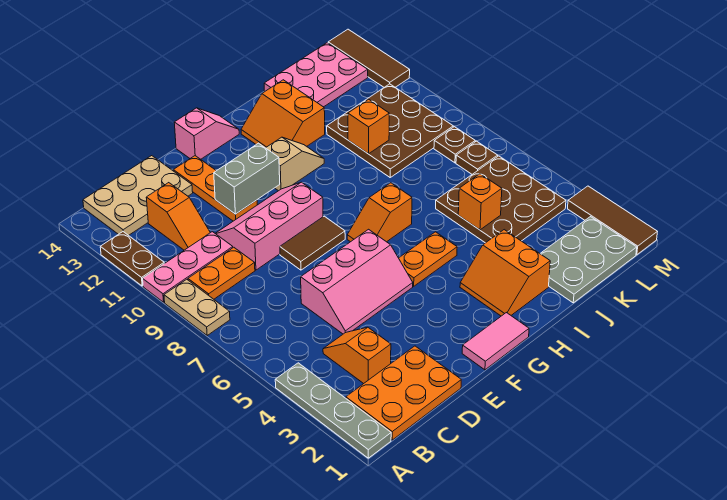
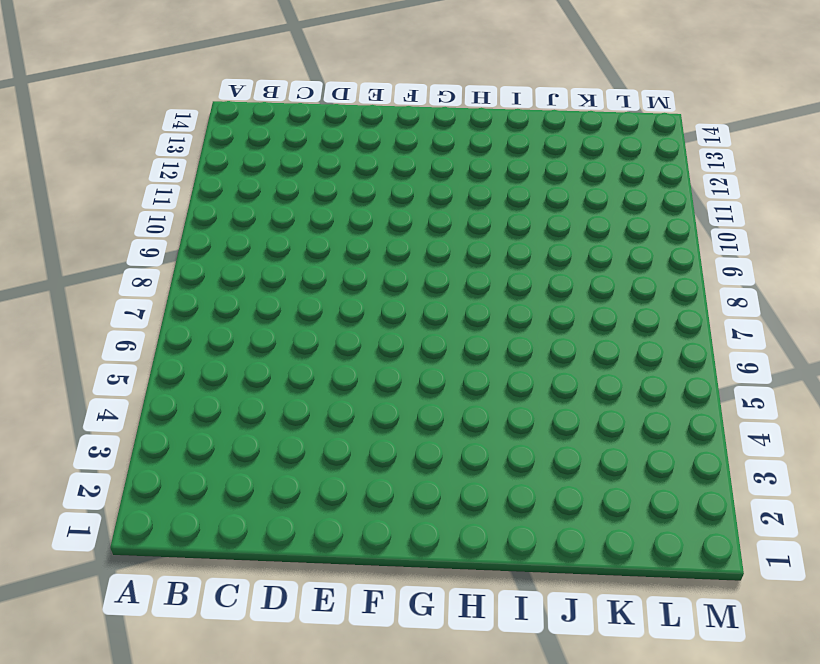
none -> grey 1x4 plate [275,363,391,458]
none -> tan 1x2 plate [164,279,230,335]
none -> pink 1x3 plate [143,232,233,302]
none -> brown 1x2 plate [100,232,164,286]

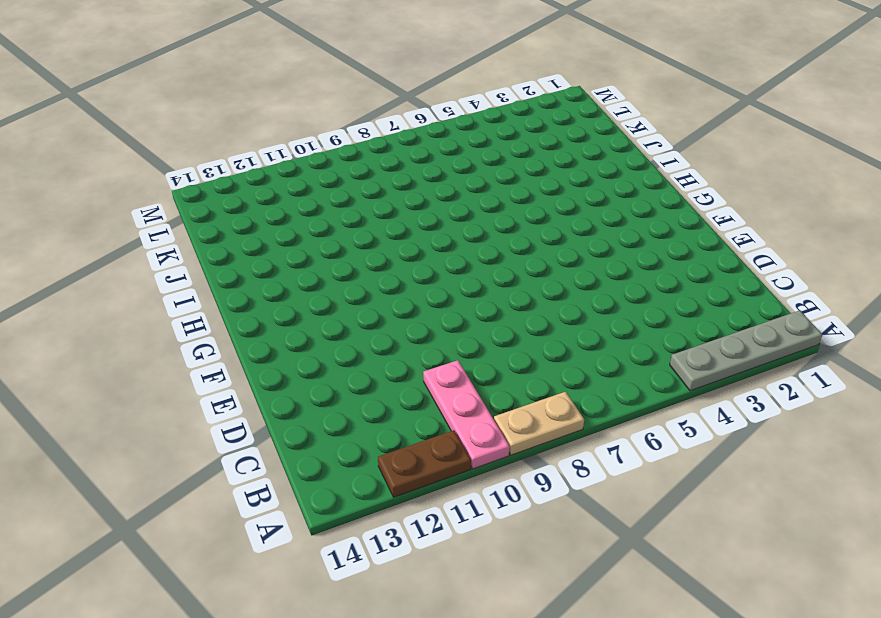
none -> orange 2x3 plate [346,346,461,440]
none -> orange 1x2 plate [188,247,255,299]
none -> tan 2x3 plate [83,156,193,235]
none -> orange 1x2 slope [323,327,391,384]

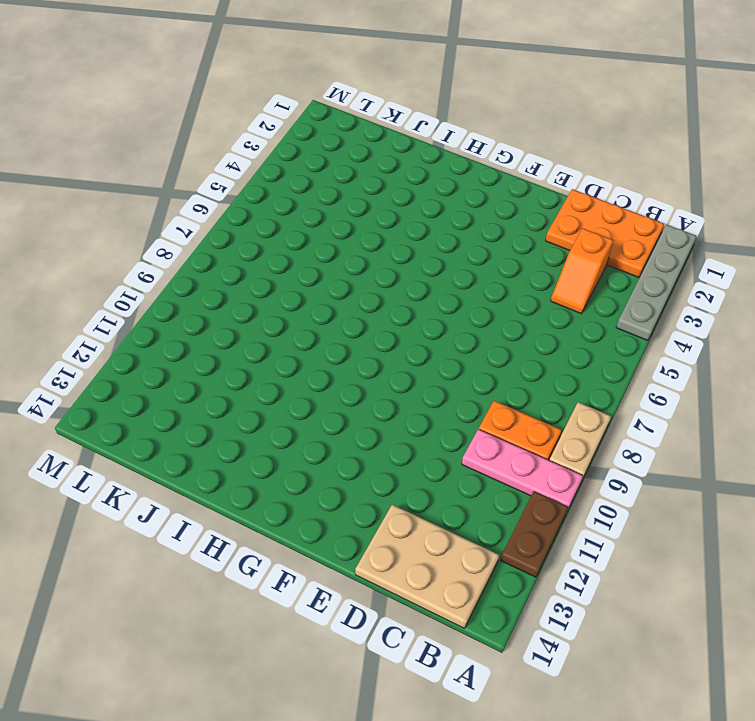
none -> orange 1x2 slope [146,183,210,250]
none -> pink 2x3 slope [301,229,413,334]
none -> pink 2x3 slope [215,182,323,270]
none -> brown 1x2 tile [280,216,345,270]

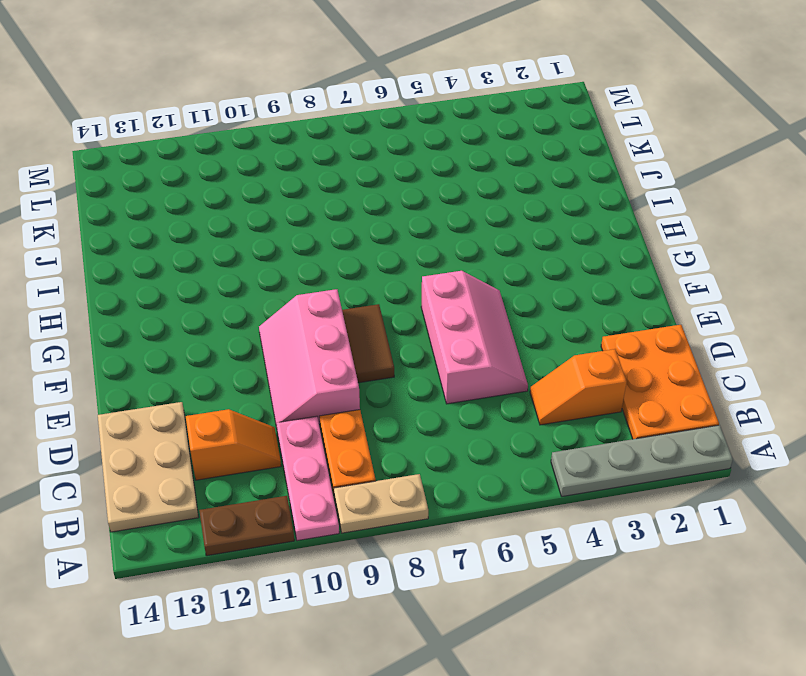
none -> orange 1x3 plate [173,156,257,221]
none -> pink 1x2 tile [462,313,529,370]
none -> pink 1x2 slope [174,108,239,159]
none -> orange 1x2 plate [399,232,457,286]

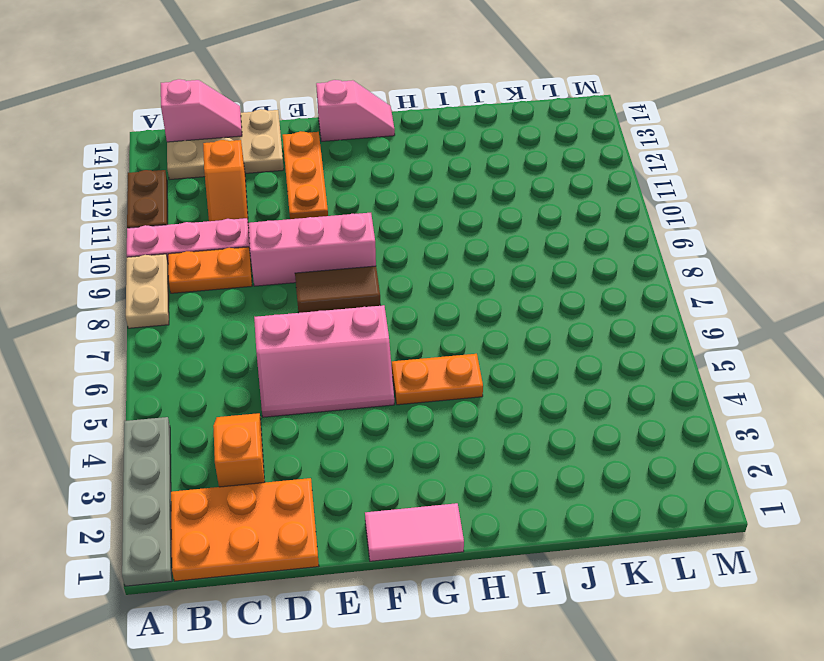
pink 1x2 slope [161,79,242,142] -> none
none -> orange 1x2 slope [347,183,412,242]
none -> tan 1x2 slope [266,137,324,191]
none -> orange 2x2 slope [460,230,550,316]
none -> orange 2x2 slope [241,80,325,148]

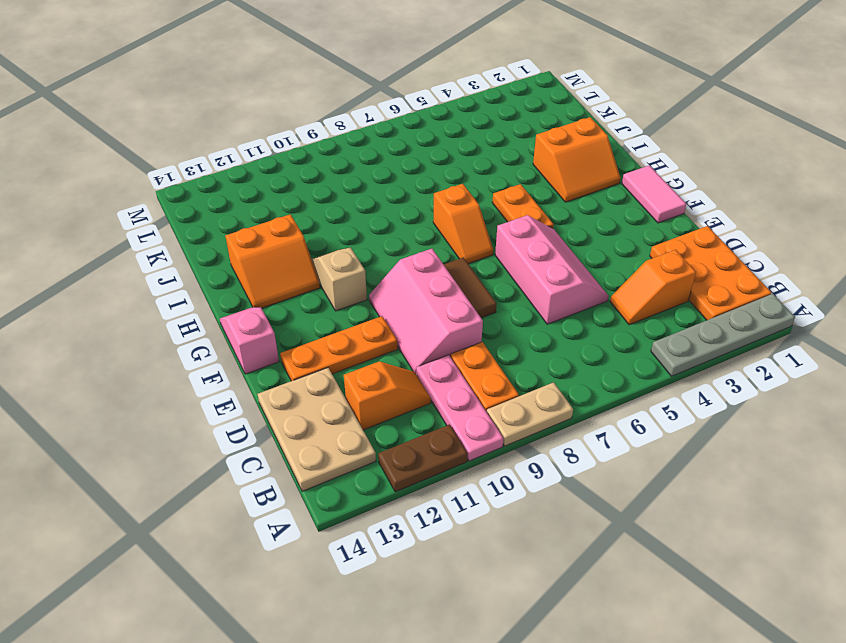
none -> grey 2x3 plate [540,217,637,303]
none -> brown 3x3 plate [436,156,566,243]
none -> brown 3x3 plate [327,84,453,177]
none -> pink 2x3 plate [264,43,368,107]

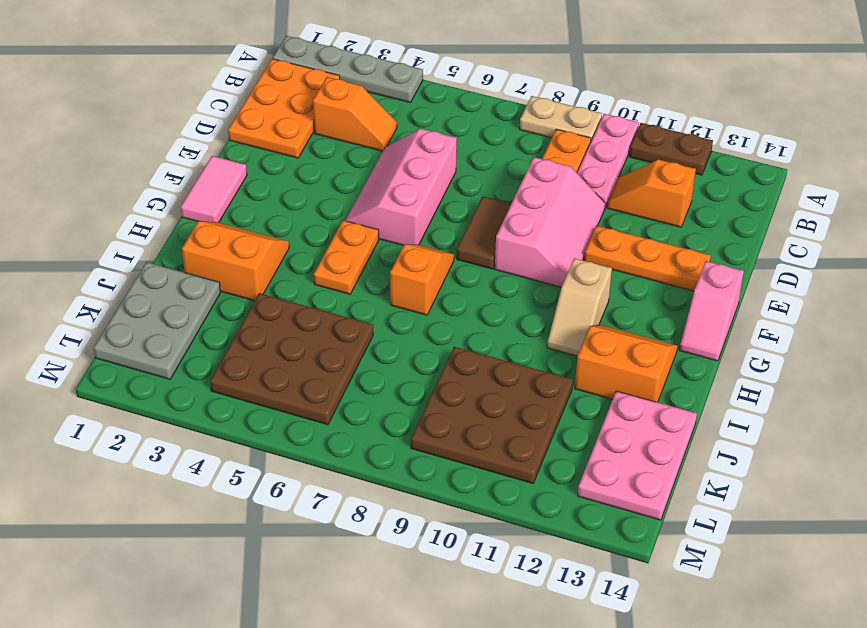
none -> tan 2x3 plate [83,156,193,235]
none -> brown 1x1 plate [456,141,498,174]
none -> brown 1x1 plate [434,127,475,163]
none -> brown 1x3 tile [568,186,657,255]

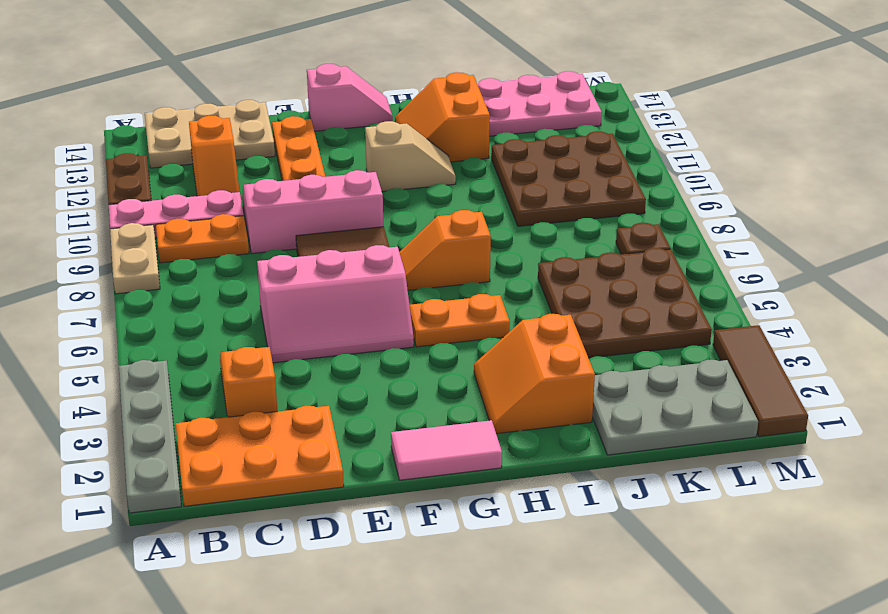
none -> brown 1x1 plate [434,127,475,163]
none -> brown 1x3 tile [328,29,410,87]
none -> grey 1x2 brick [214,143,280,214]
none -> orange 1x1 brick [458,174,502,230]

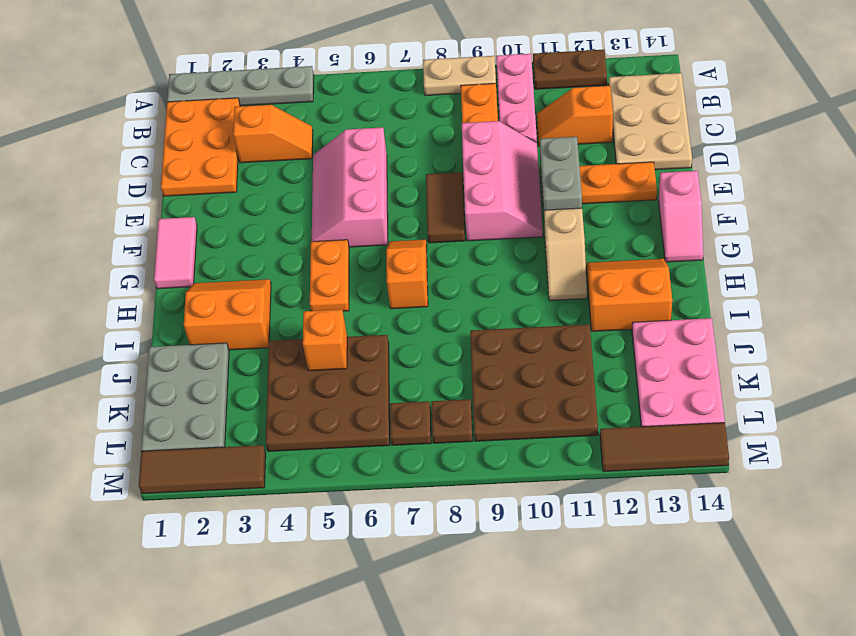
none -> orange 1x1 brick [348,99,389,154]

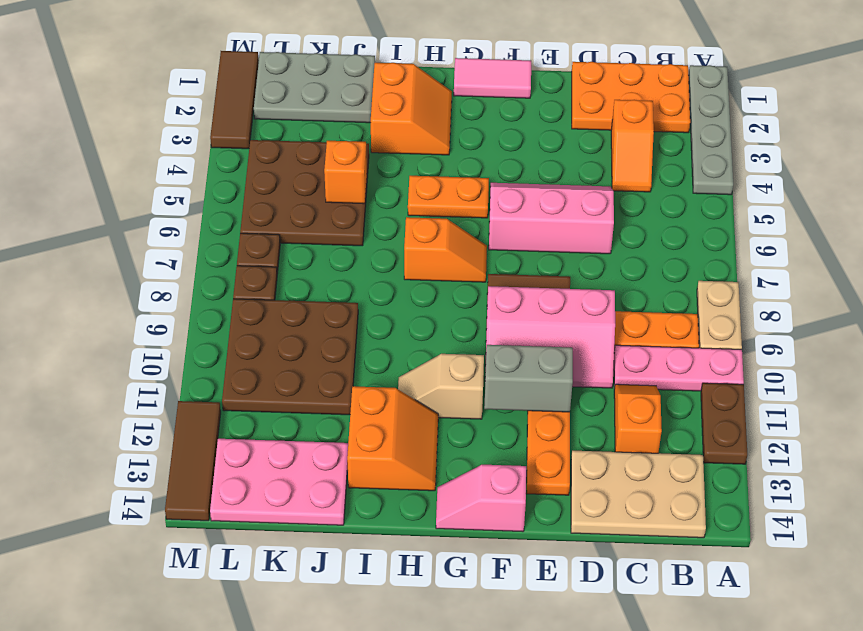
none -> orange 1x1 brick [348,99,389,154]

